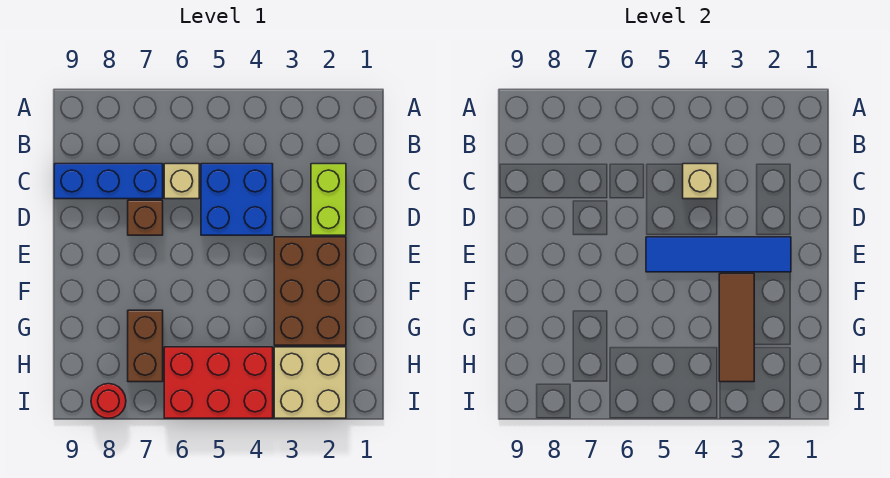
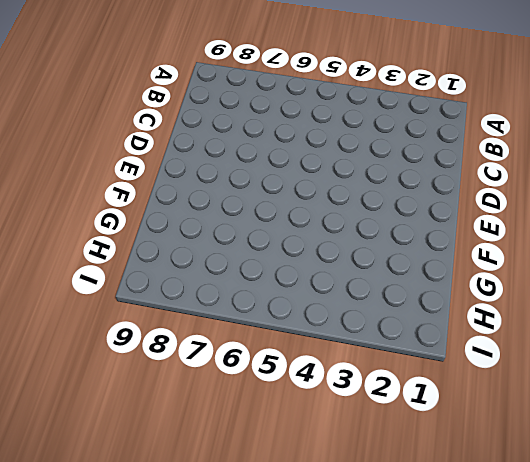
none -> lime 1x2 brick [311,164,346,235]
none -> blue 2x2 brick [201,164,273,235]
none -> tan 1x1 brick [164,164,199,199]

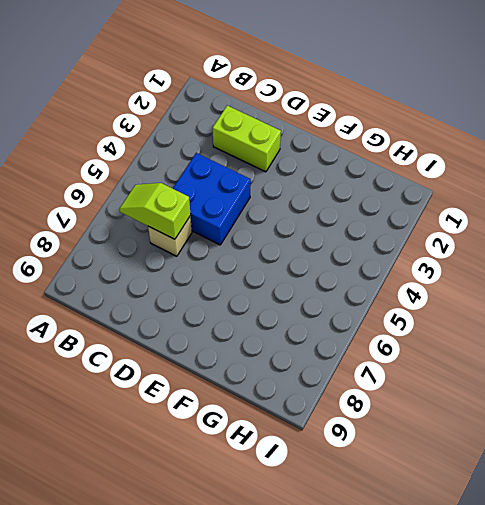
lime 1x2 slope [119,183,191,239] -> none
none -> blue 1x3 brick [54,164,163,199]
none -> brown 1x1 brick [128,200,163,235]
none -> brown 2x3 brick [274,237,346,345]

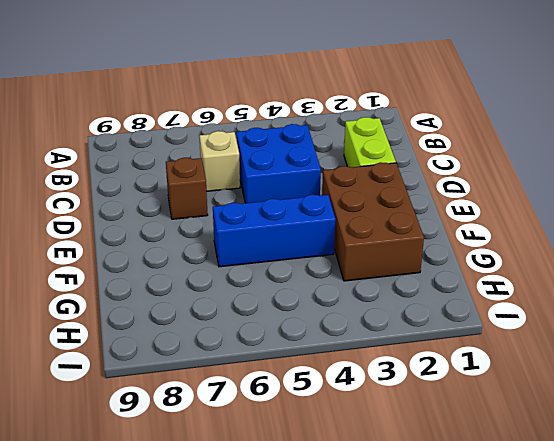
blue 1x3 brick [213,195,336,267] -> blue 1x3 brick moved to [54,164,163,199]
none -> brown 1x2 brick [128,310,163,382]
none -> tan 2x2 brick [274,347,346,418]
none -> red 2x3 brick [164,347,273,418]

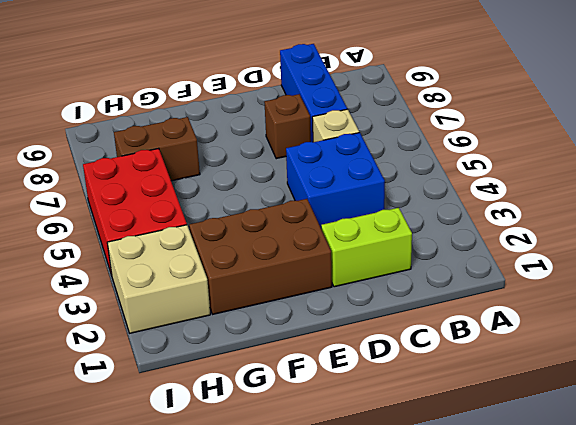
none -> red 1x1 round brick [91,384,126,418]
none -> tan 1x1 brick [683,164,718,199]
none -> blue 1x4 tile [646,237,791,272]

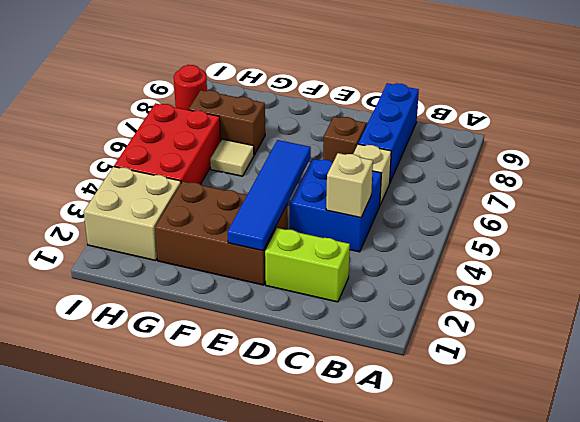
tan 1x1 tile [210,139,254,176] -> none
none -> brown 1x3 tile [719,274,754,382]

